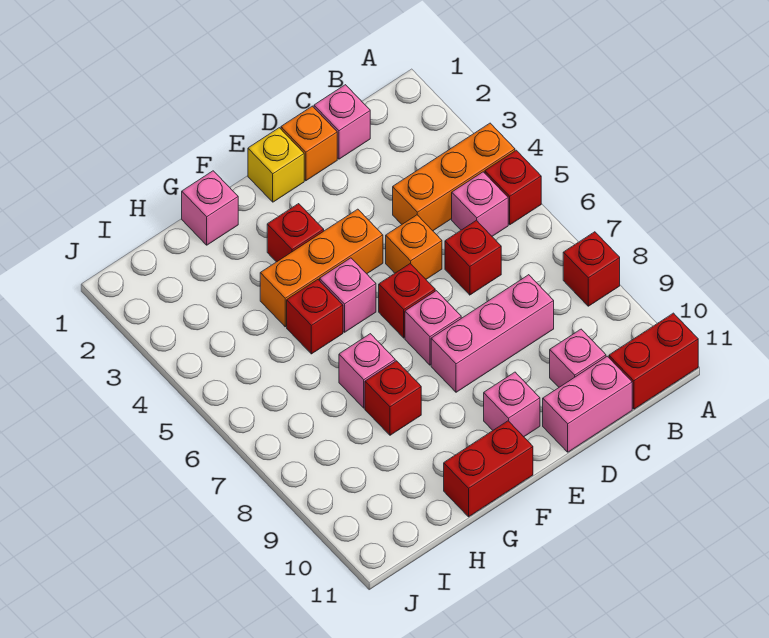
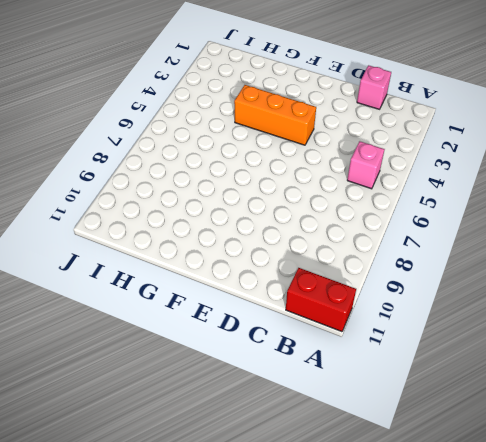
none -> orange 1x3 brick [393,123,515,231]
none -> red 1x1 brick [485,150,541,225]
none -> red 1x1 brick [563,232,620,306]

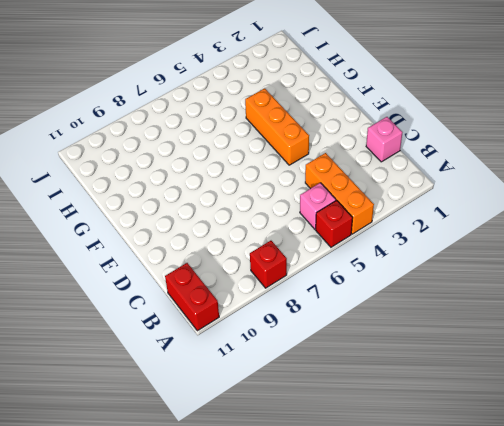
none -> red 1x1 brick [445,220,501,295]
none -> pink 1x3 brick [431,275,554,392]
none -> pink 1x1 brick [550,329,606,387]

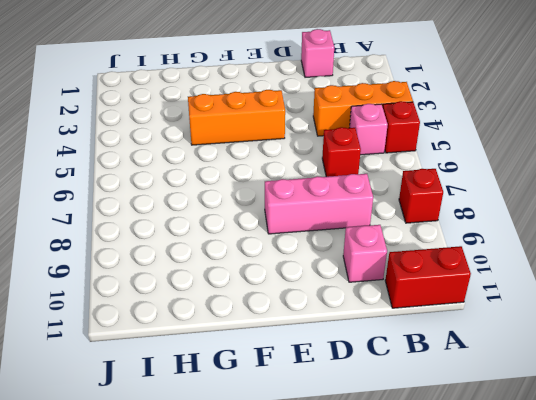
none -> pink 1x2 brick [543,356,632,452]
none -> orange 1x1 brick [281,106,337,181]
none -> orange 1x1 brick [386,215,442,279]

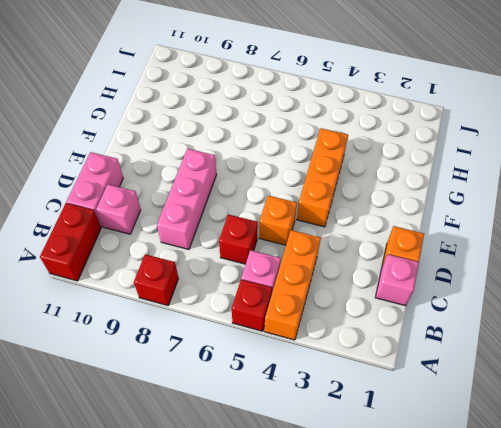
none -> yellow 1x1 brick [248,128,304,202]
none -> red 1x1 brick [379,264,435,338]
none -> pink 1x1 brick [405,291,461,365]

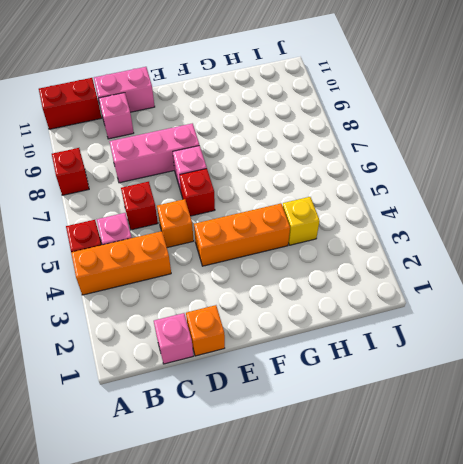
yellow 1x1 brick [283,197,320,245] -> yellow 1x1 brick moved to [248,128,304,202]
none -> pink 1x1 brick [484,372,540,437]
none -> red 1x1 brick [267,204,324,262]
none -> pink 1x1 brick [320,258,376,332]

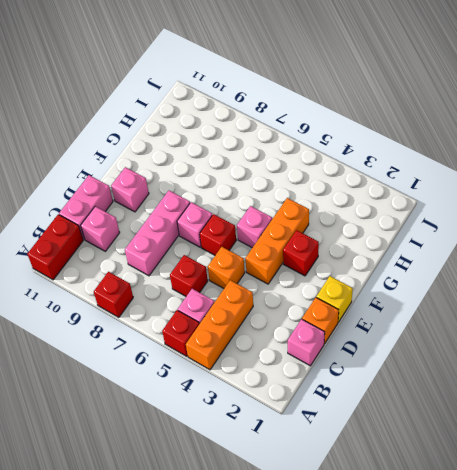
none -> red 1x2 brick [444,421,533,517]
none -> pink 1x1 brick [182,171,238,245]
none -> red 1x1 brick [287,280,343,354]

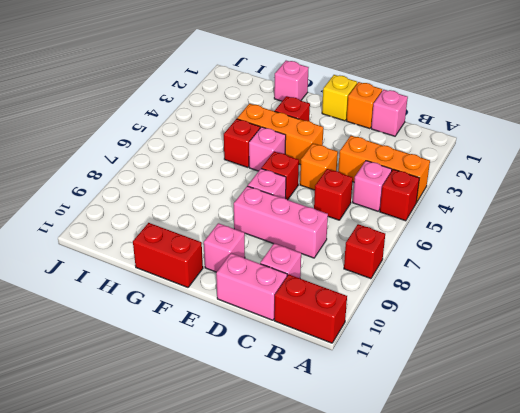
none -> pink 1x1 brick [339,334,395,408]
none -> red 1x1 brick [365,361,421,435]

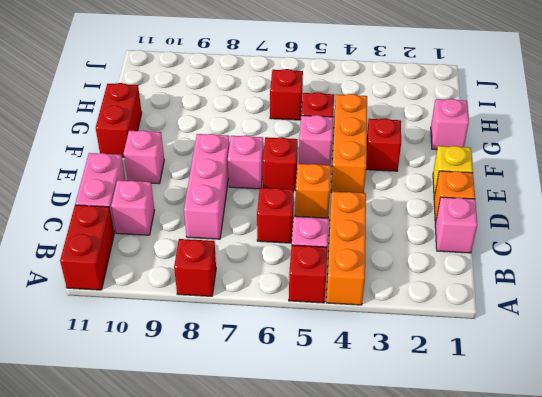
red 1x1 brick [270,69,303,120] -> red 1x1 brick moved to [365,361,421,435]
none -> pink 1x1 brick [339,334,395,408]

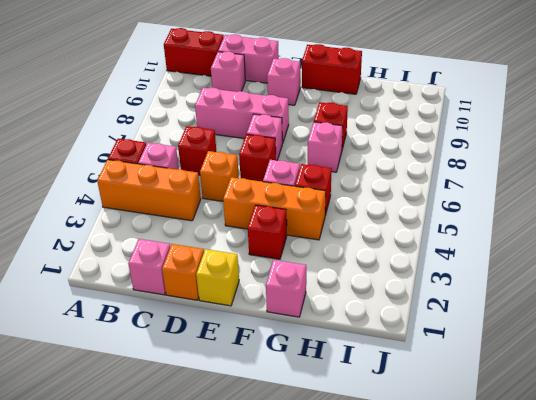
none -> red 1x1 brick [563,232,620,306]

